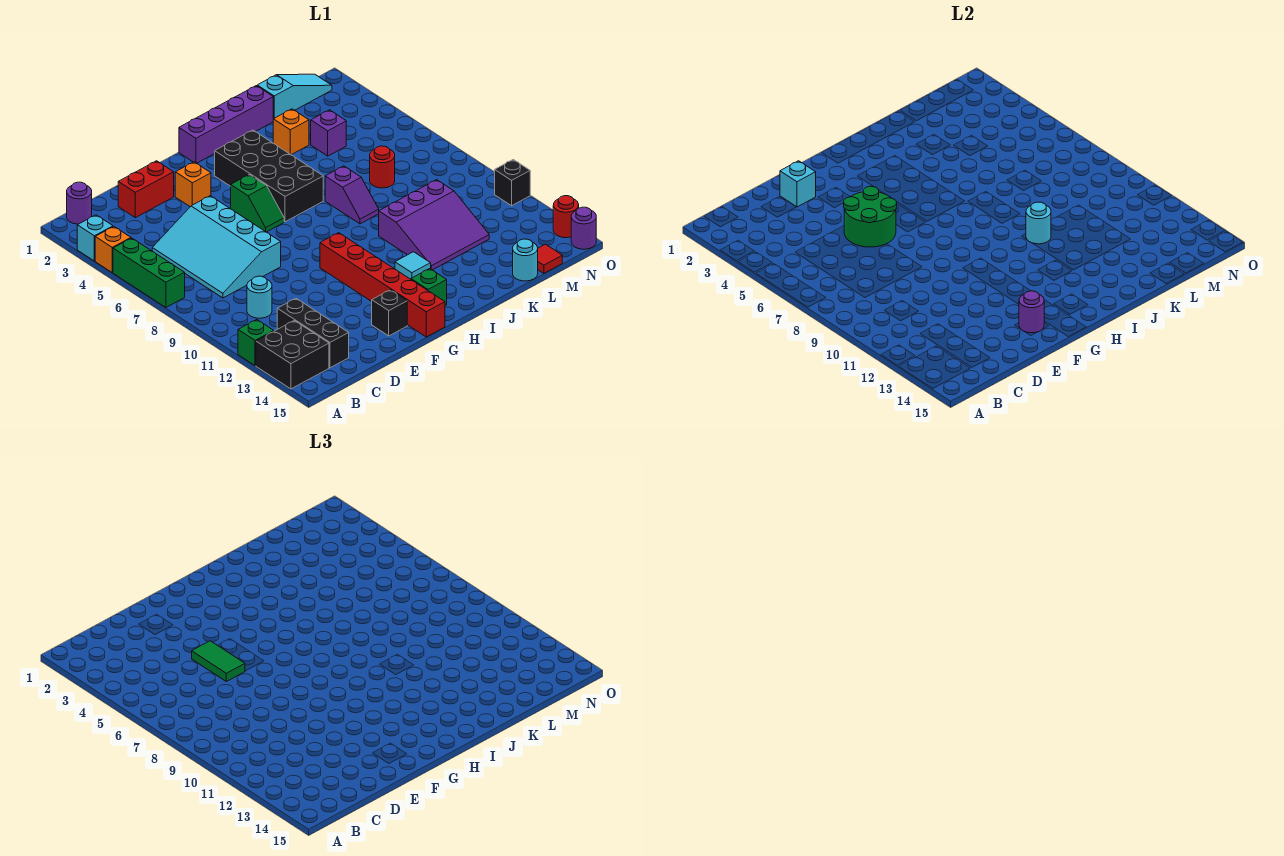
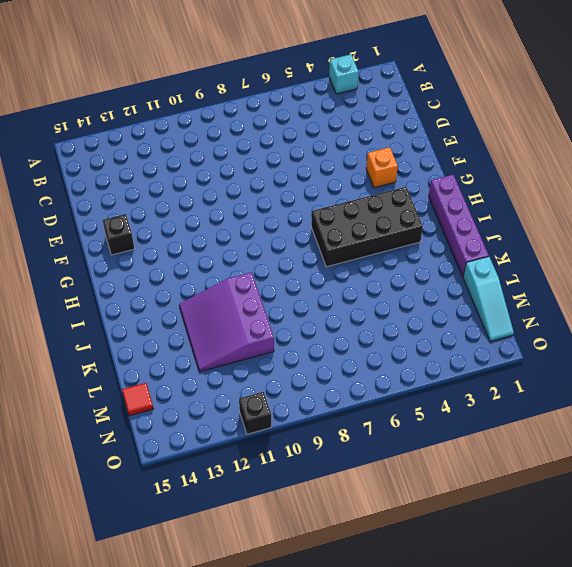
none -> orange 1x1 brick [95,227,131,273]
none -> green 1x3 brick [113,238,185,307]
none -> green 1x1 brick [238,320,274,366]
none -> black 2x2 brick [256,321,329,389]

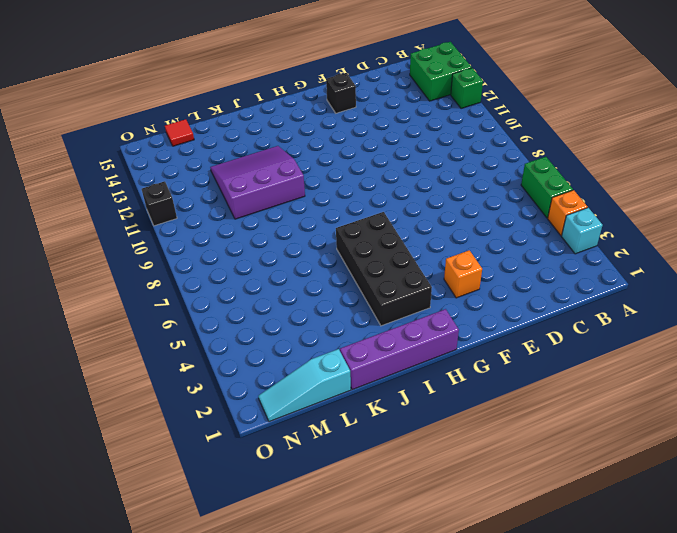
green 1x2 brick [521,157,573,218] -> green 1x3 brick [113,238,185,307]
green 2x2 brick [410,42,472,101] -> black 2x2 brick [256,321,329,389]
none -> purple 1x1 round brick [67,182,92,224]
none -> cyan 3x4 slope [152,196,281,298]
none -> cyan 1x1 round brick [247,276,272,318]
none -> black 1x3 brick [277,298,349,368]

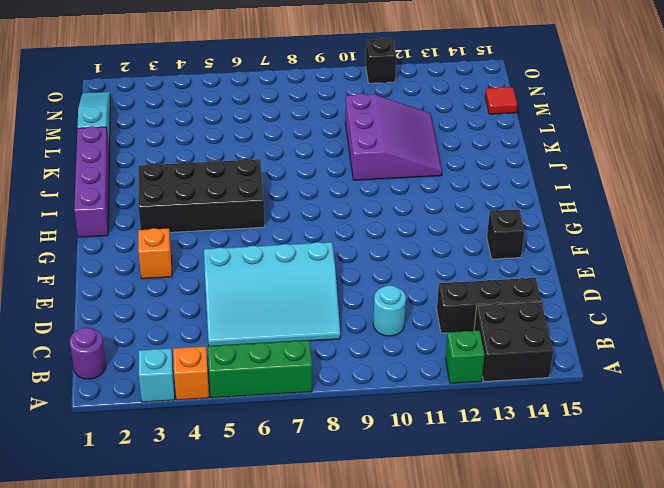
none -> red 1x2 brick [118,161,174,218]
none -> green 1x2 slope [231,175,284,232]
none -> red 1x6 brick [320,233,445,337]
none -> green 1x1 brick [411,269,447,305]

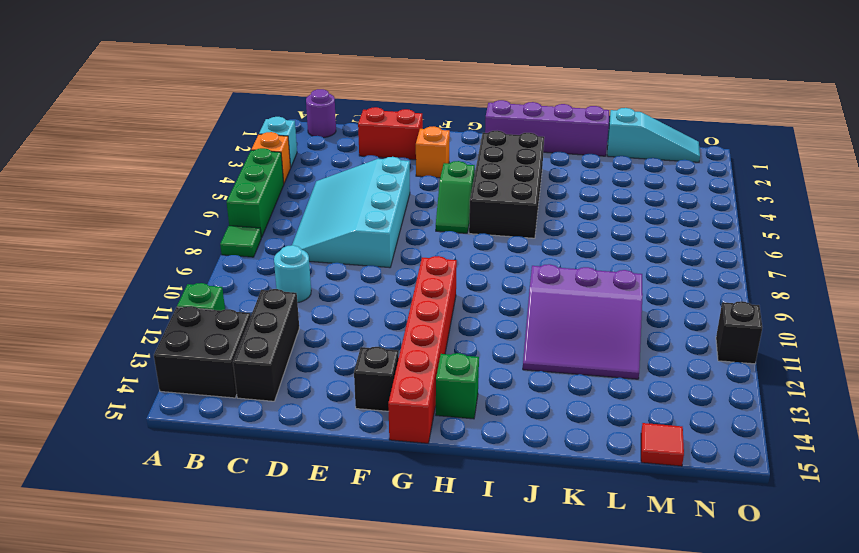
green 1x1 tile [220,226,262,257] -> none
none -> cyan 1x1 tile [395,252,431,279]
none -> purple 1x2 slope [325,166,379,224]
none -> orange 1x1 brick [273,109,309,155]
none -> purple 1x1 brick [311,110,346,156]

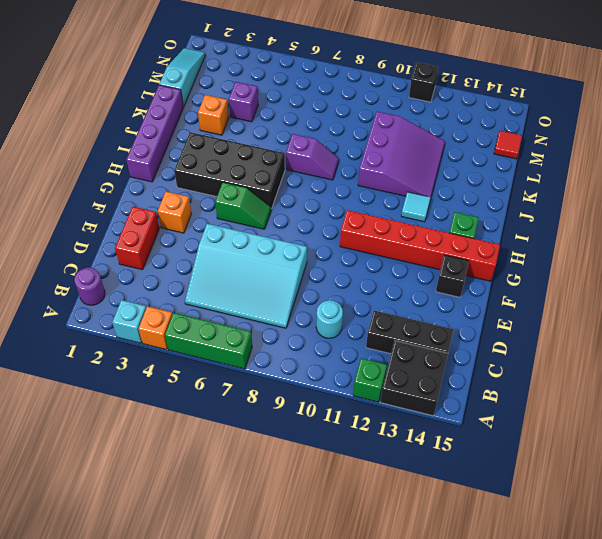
none -> red 1x1 round brick [370,146,395,188]
none -> cyan 1x1 round brick [513,239,538,281]
none -> red 1x1 round brick [553,196,579,238]
none -> purple 1x1 round brick [571,207,596,249]

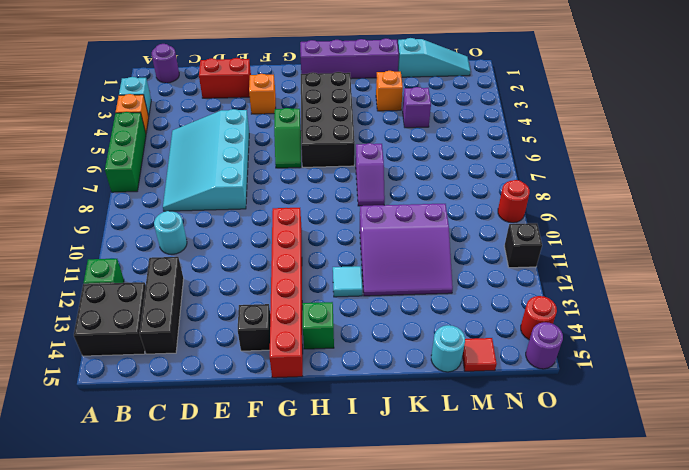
red 1x1 round brick [498,180,530,223] -> red 1x1 round brick moved to [370,146,395,188]
none -> cyan 1x1 brick [780,161,816,207]
none -> green 2x2 round brick [844,186,897,247]
none -> purple 1x1 round brick [1019,291,1044,333]
none -> cyan 1x1 round brick [1026,202,1051,244]

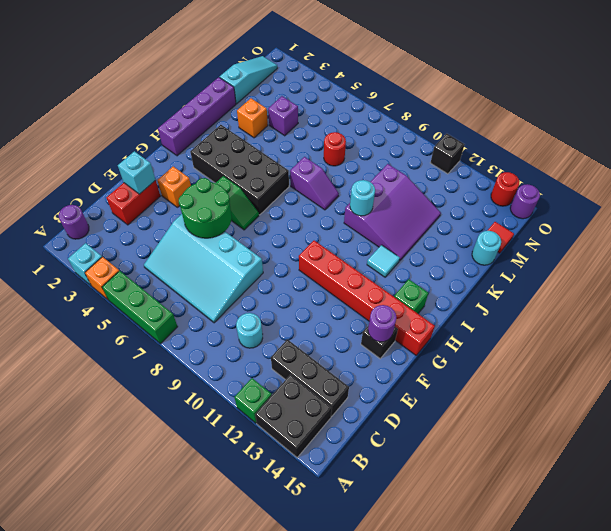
none -> green 1x2 tile [192,641,245,681]

